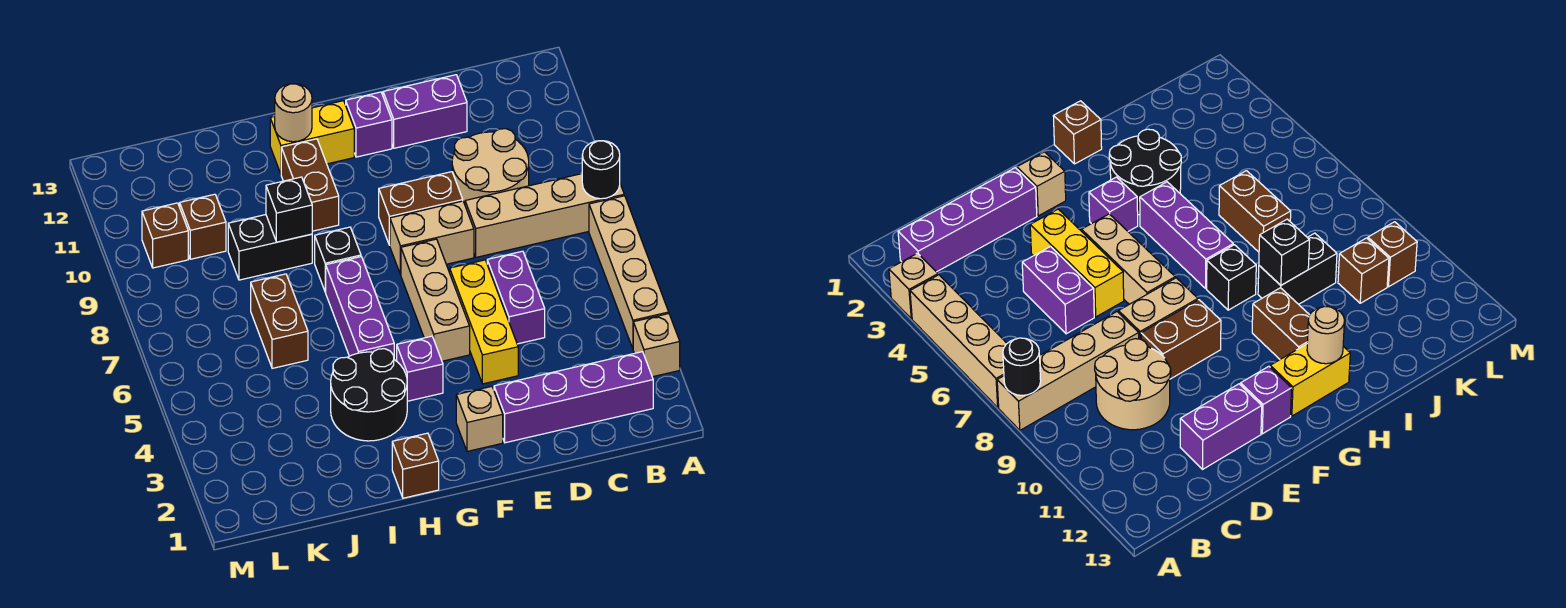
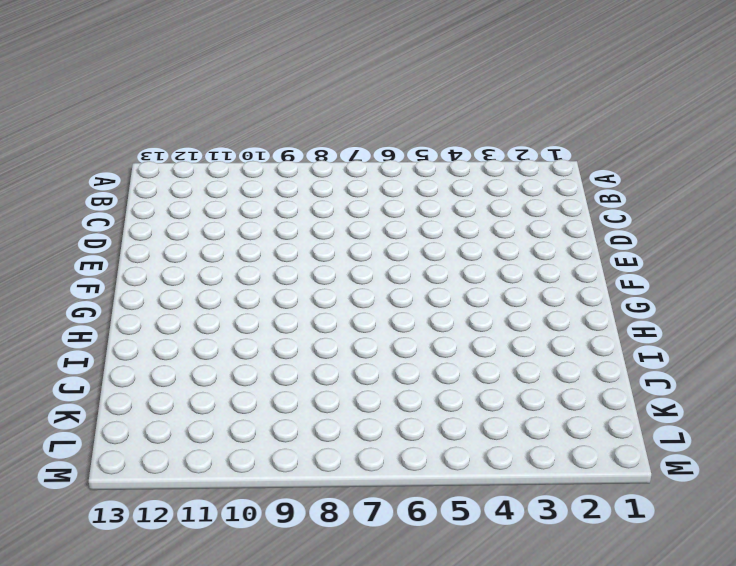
none -> tan 1x1 brick [633,314,680,377]
none -> tan 1x4 brick [589,196,669,348]
none -> tan 1x4 brick [465,174,624,257]

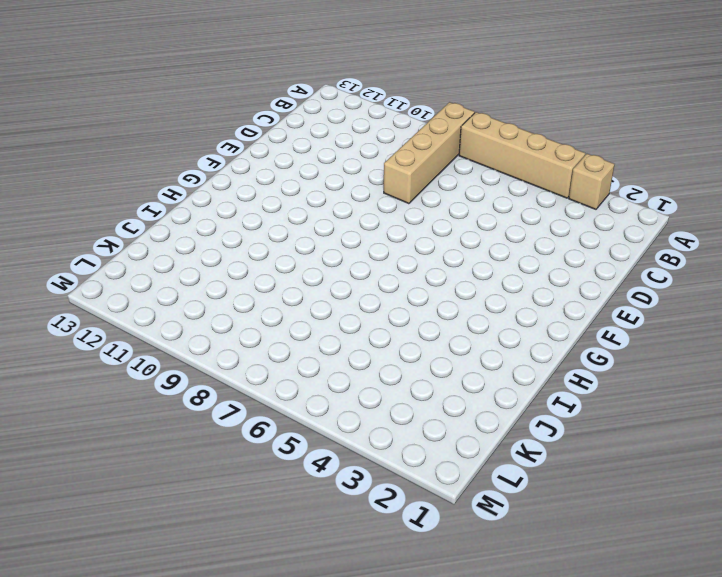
none -> purple 1x4 brick [494,352,653,443]
none -> tan 2x2 round brick [452,129,529,204]
none -> purple 1x2 brick [487,251,545,344]

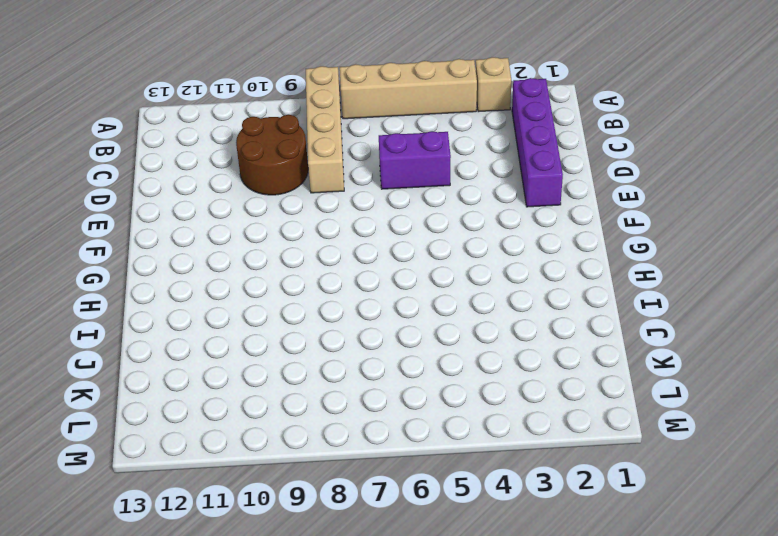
brown 2x2 round brick [236,115,308,195] -> tan 2x2 round brick [452,129,529,204]
none -> purple 1x2 brick [383,75,467,148]
none -> yellow 1x3 brick [450,260,518,384]
none -> tan 1x2 brick [390,201,474,275]

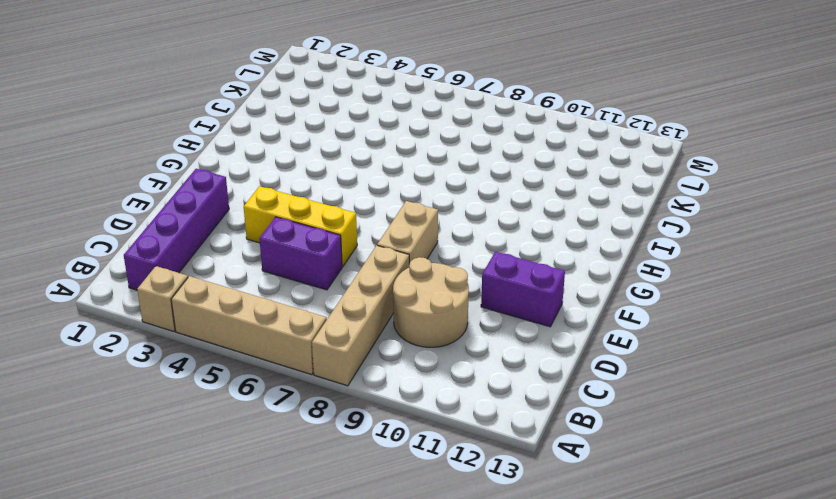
purple 1x2 brick [481,252,565,327] -> purple 1x2 brick turned to [383,75,467,148]
none -> brown 1x2 brick [379,172,463,245]
none -> tan 1x1 brick [456,386,503,451]
none -> tan 1x3 brick [401,239,470,361]

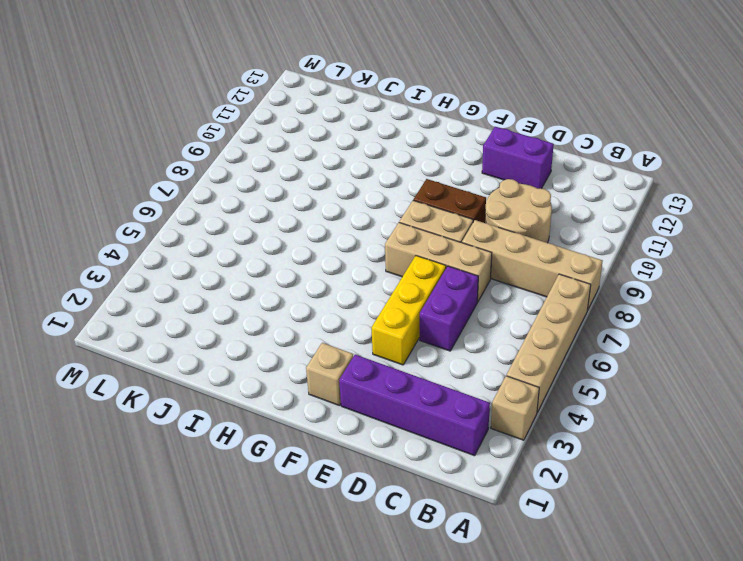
tan 1x3 brick [385,223,492,302] -> tan 1x3 brick turned to [401,239,470,361]
none -> purple 1x1 brick [346,92,392,157]
none -> purple 1x1 brick [397,336,443,401]
none -> yellow 1x2 brick [270,101,354,174]

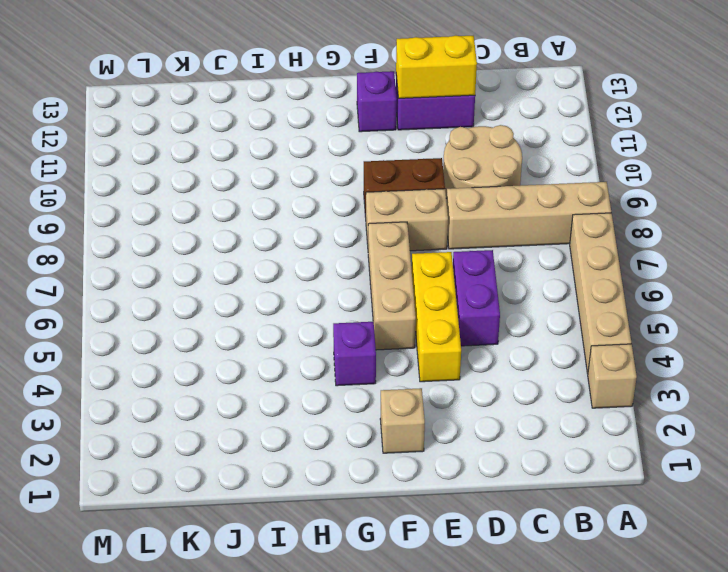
yellow 1x2 brick [396,36,477,98] -> yellow 1x2 brick moved to [270,101,354,174]
none -> purple 1x4 brick [494,352,653,443]
none -> brown 1x1 brick [392,433,439,498]
none -> black 2x2 round brick [331,349,407,441]

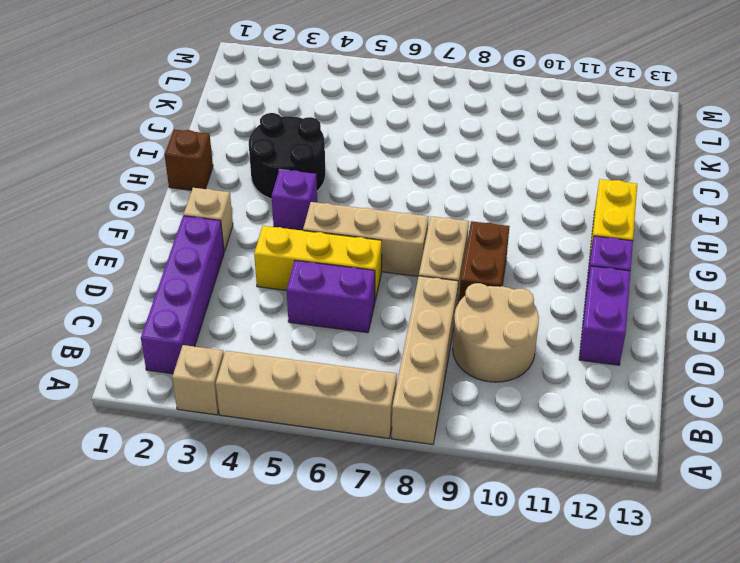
none -> purple 1x3 brick [326,257,394,356]
none -> black 1x1 brick [315,227,361,292]
none -> brown 1x2 brick [281,139,339,231]

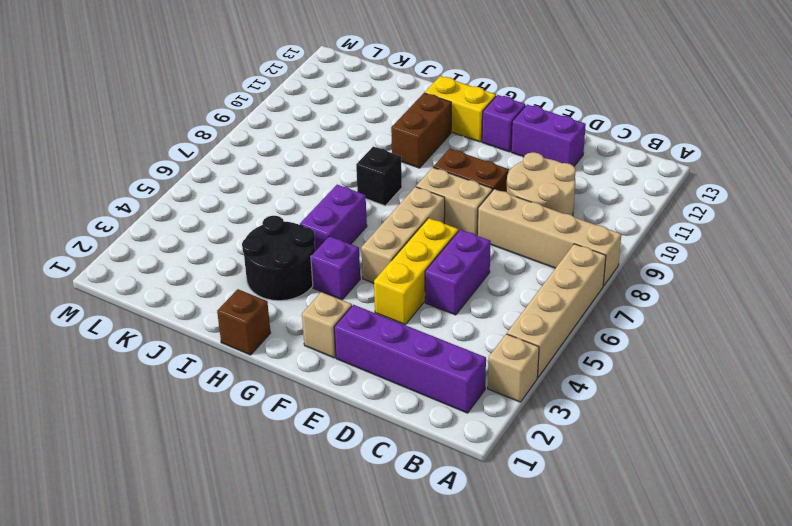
purple 1x2 brick [300,185,367,251] -> purple 1x3 brick [326,257,394,356]
none -> black 1x2 brick [228,215,312,280]
none -> brown 1x2 brick [251,274,308,368]
none -> brown 1x1 brick [180,194,226,259]

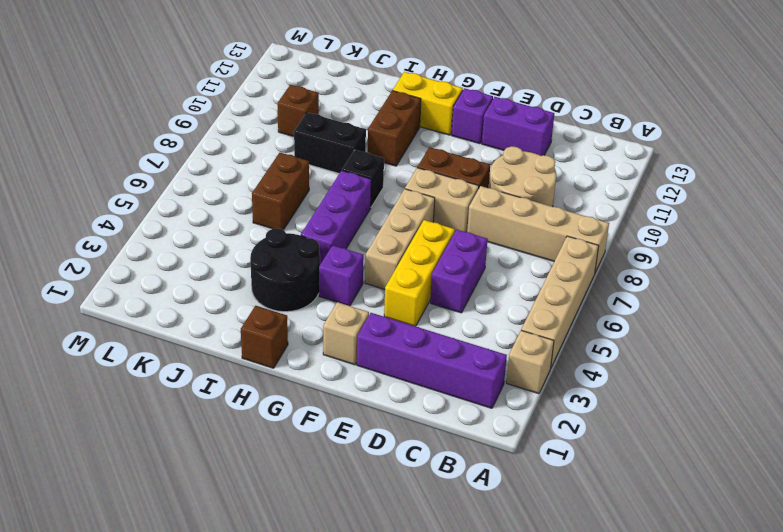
none -> brown 1x1 brick [142,203,188,268]
none -> black 1x1 round brick [582,141,620,199]
none -> tan 1x1 round brick [275,84,312,142]

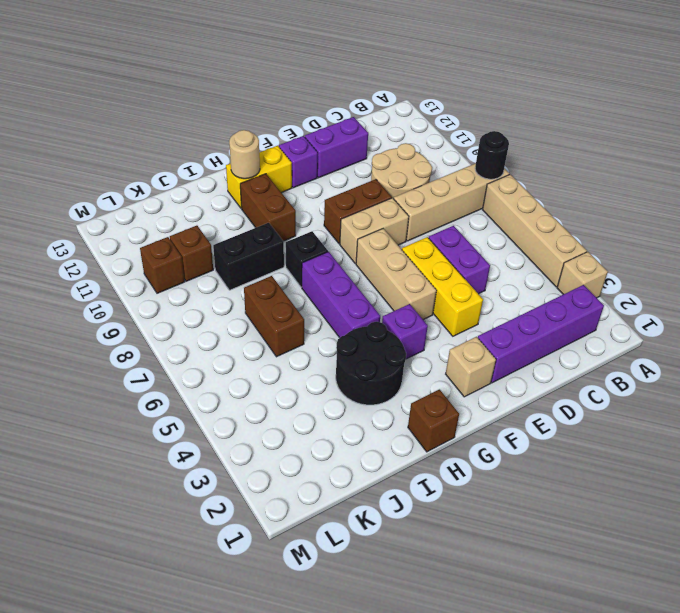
none -> black 1x1 brick [266,177,312,242]

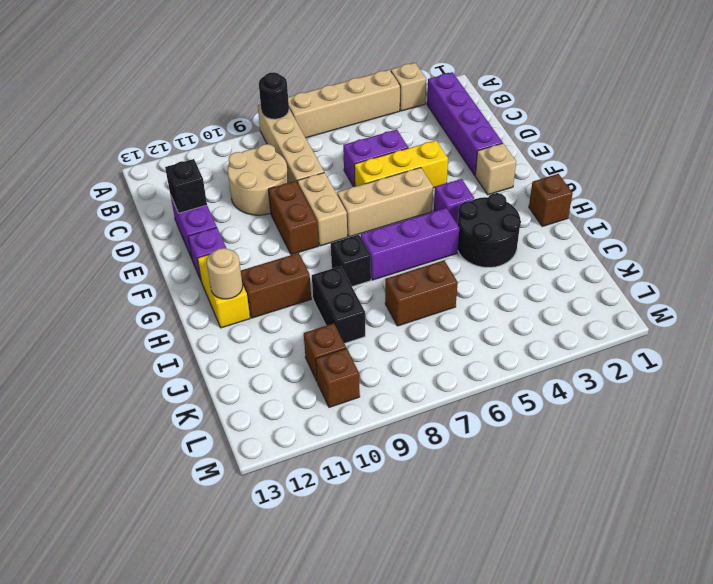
black 1x1 brick [165,159,207,213] -> black 1x1 brick moved to [266,177,312,242]

